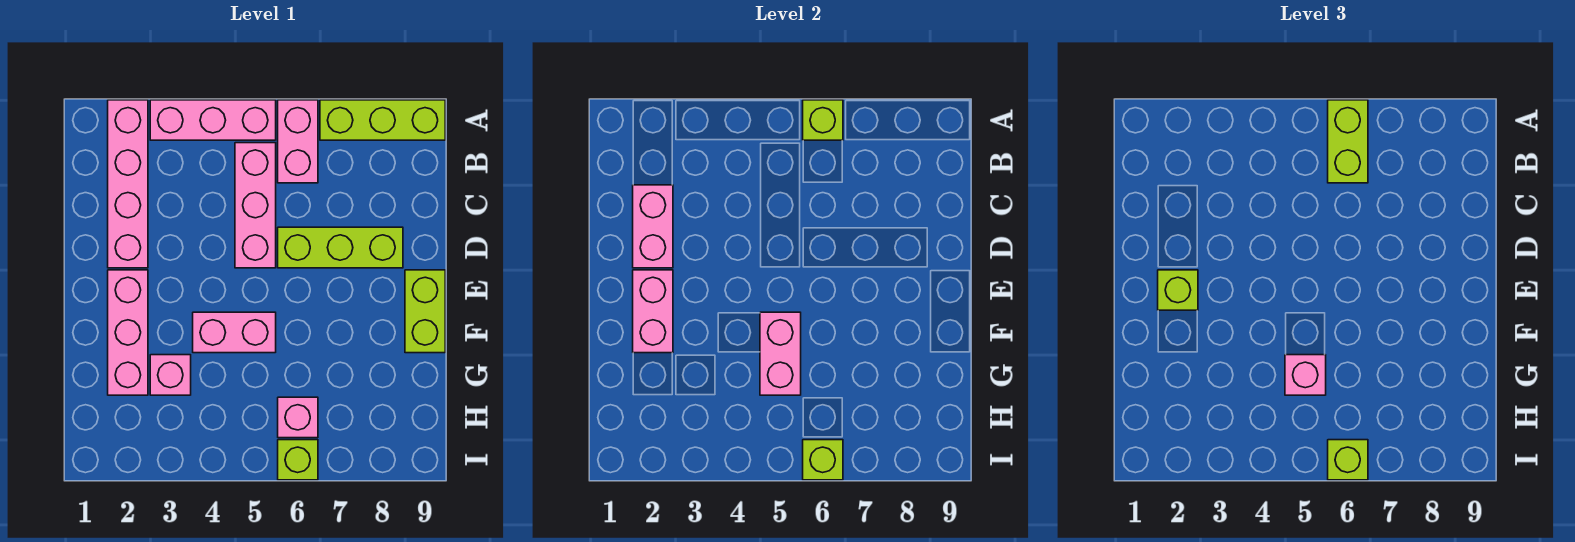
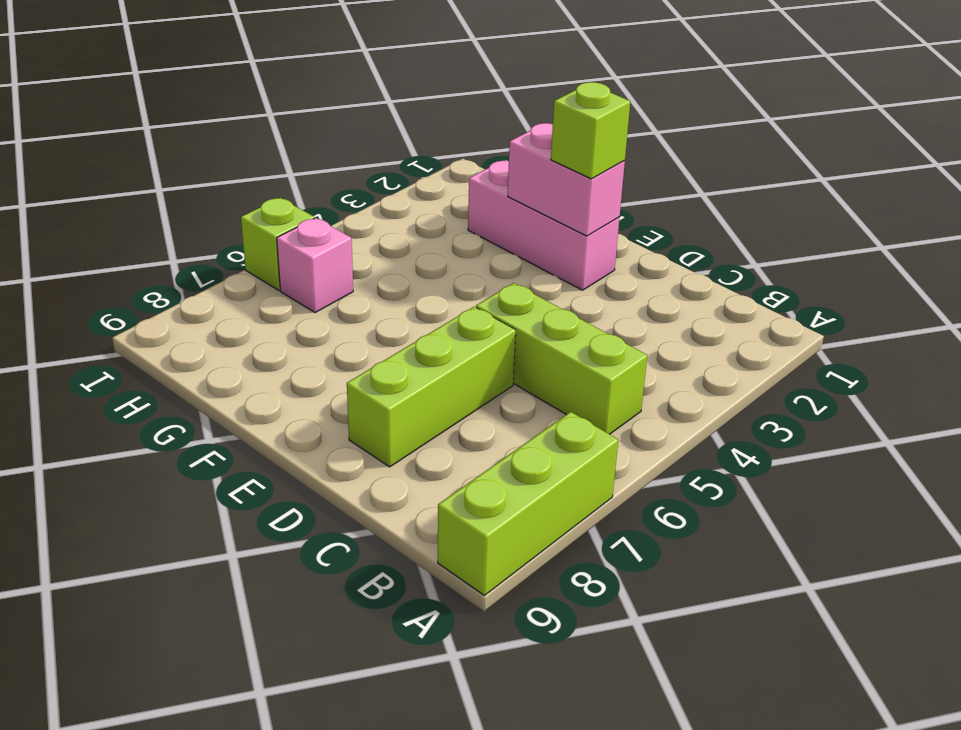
lime 1x3 brick [476,283,647,434] -> pink 1x3 brick [235,143,276,268]
none -> pink 1x4 brick [108,100,148,268]
none -> pink 1x3 brick [150,100,276,140]
none -> pink 1x2 brick [278,100,318,183]

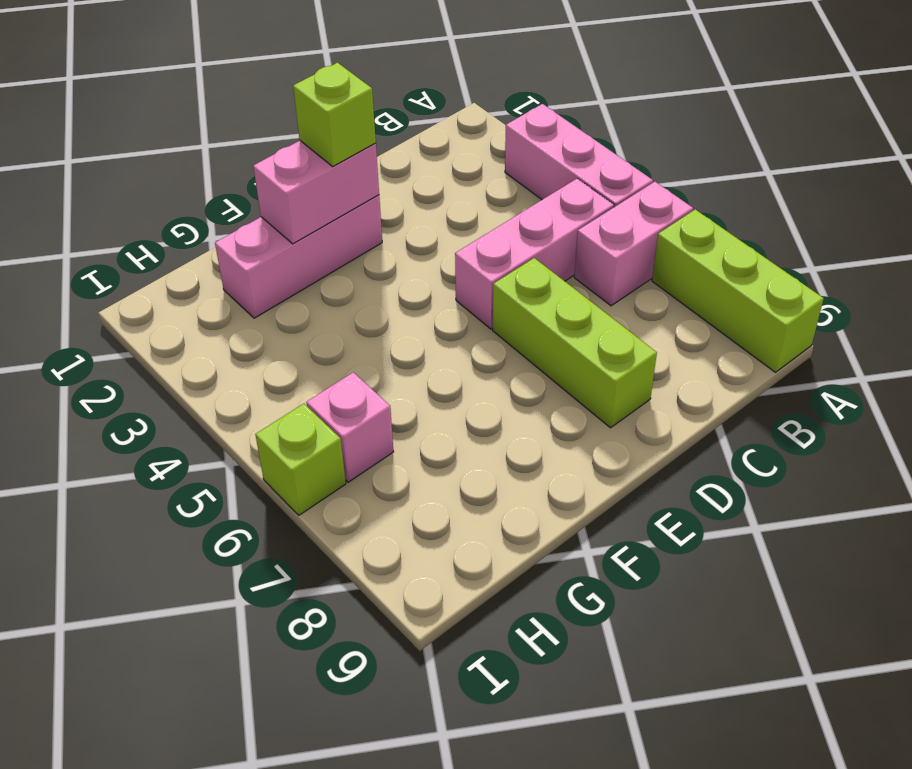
none -> pink 1x4 brick [108,100,148,268]
none -> lime 1x2 brick [405,270,445,353]
none -> pink 1x2 brick [193,312,276,353]

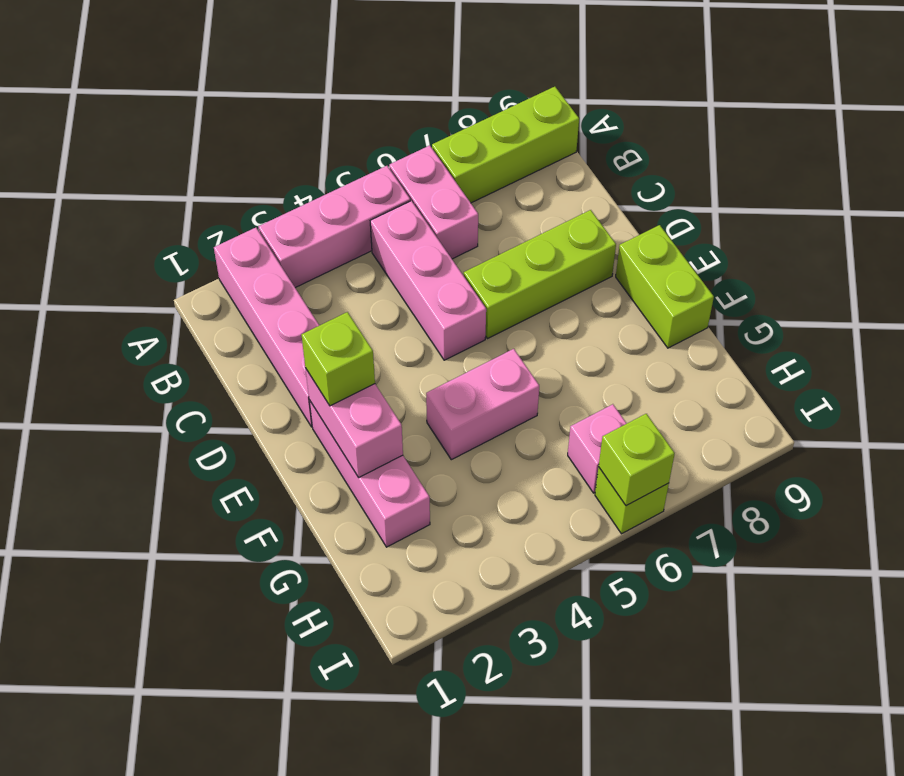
none -> pink 1x1 brick [150,355,191,395]
none -> lime 1x1 brick [803,100,843,140]
none -> pink 1x2 brick [633,185,673,268]

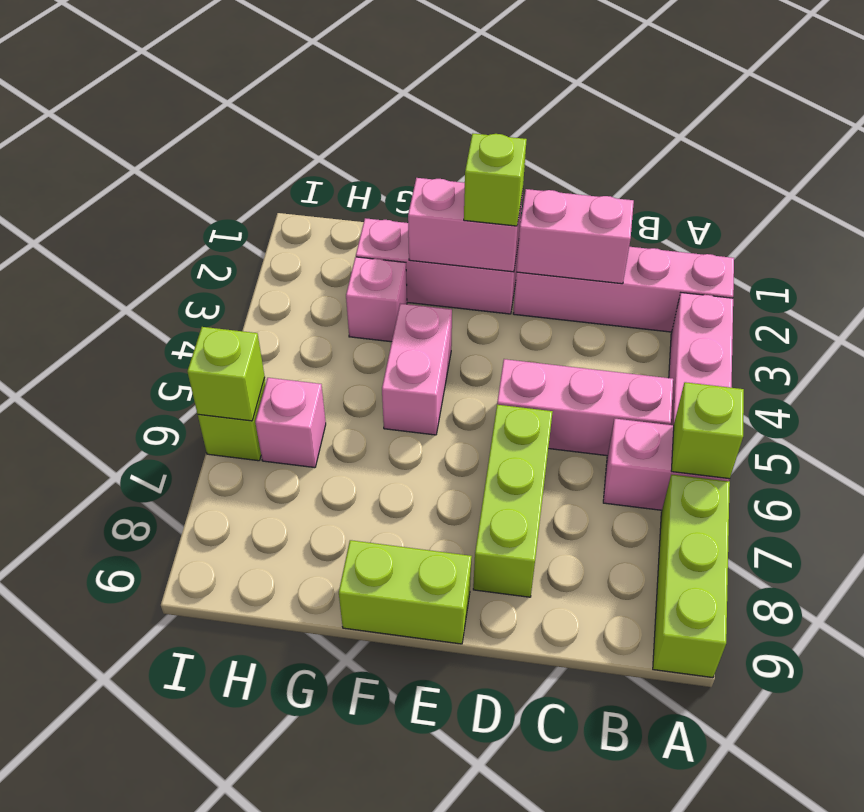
none -> pink 1x2 brick [760,312,801,395]
none -> lime 1x2 brick [1328,100,1368,183]
none -> pink 1x1 brick [1285,355,1326,395]

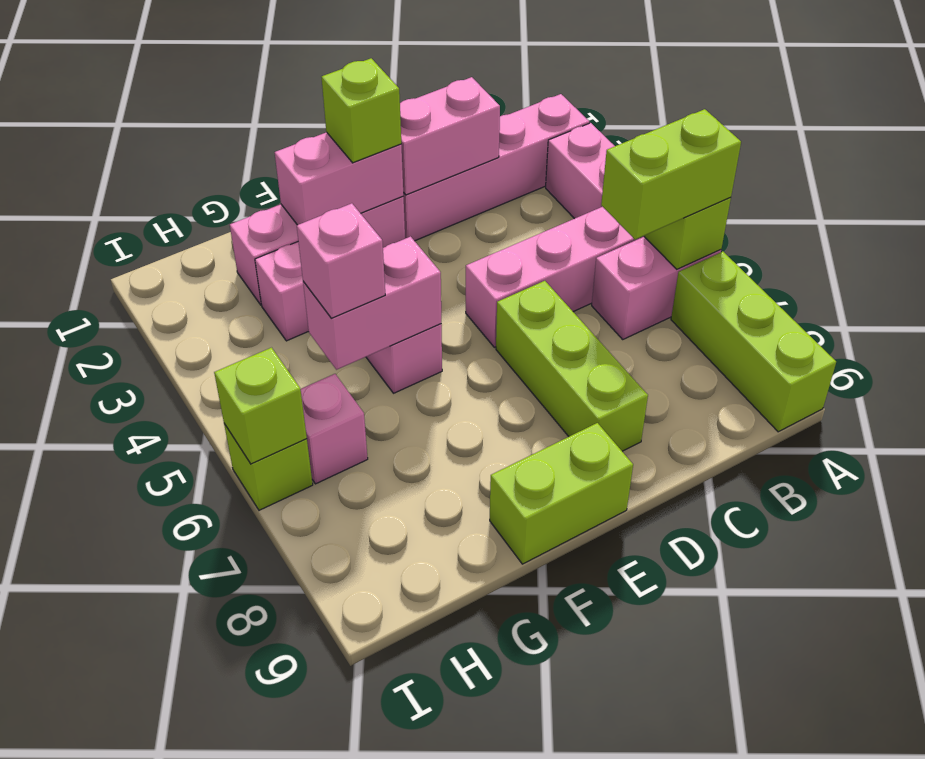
none -> lime 1x1 brick [1328,440,1368,480]

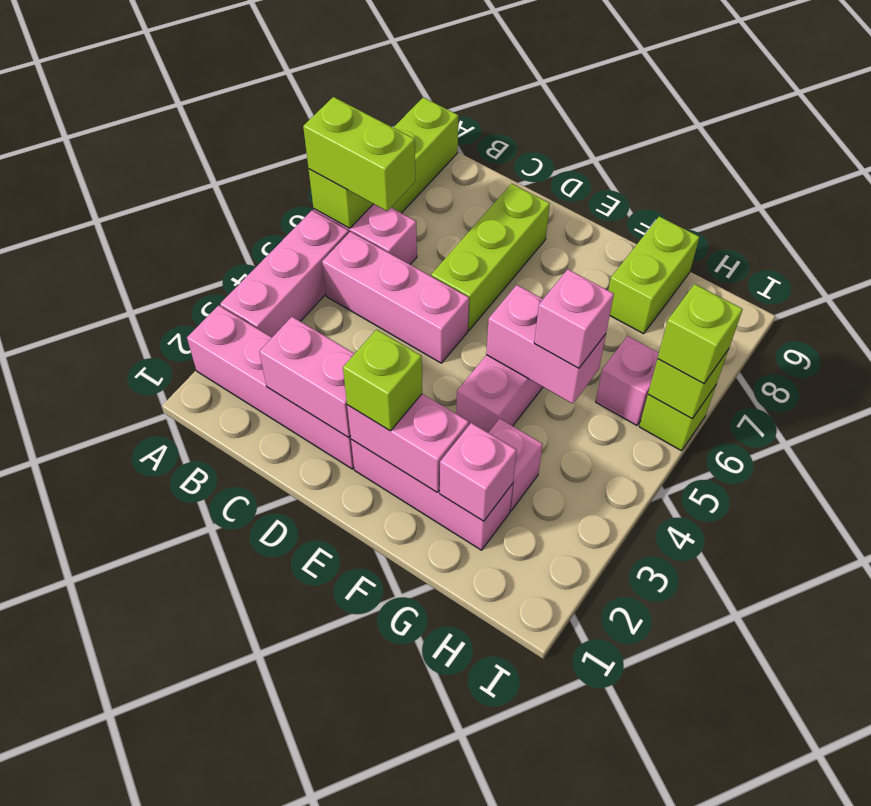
pink 1x1 brick [440,423,517,521] -> none
lime 1x2 brick [608,216,699,334] -> lime 1x2 brick turned to [405,270,445,353]

